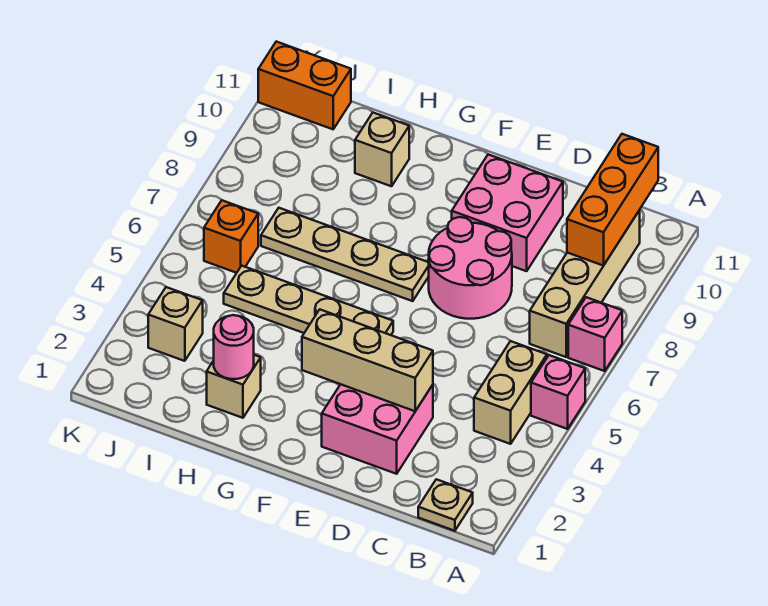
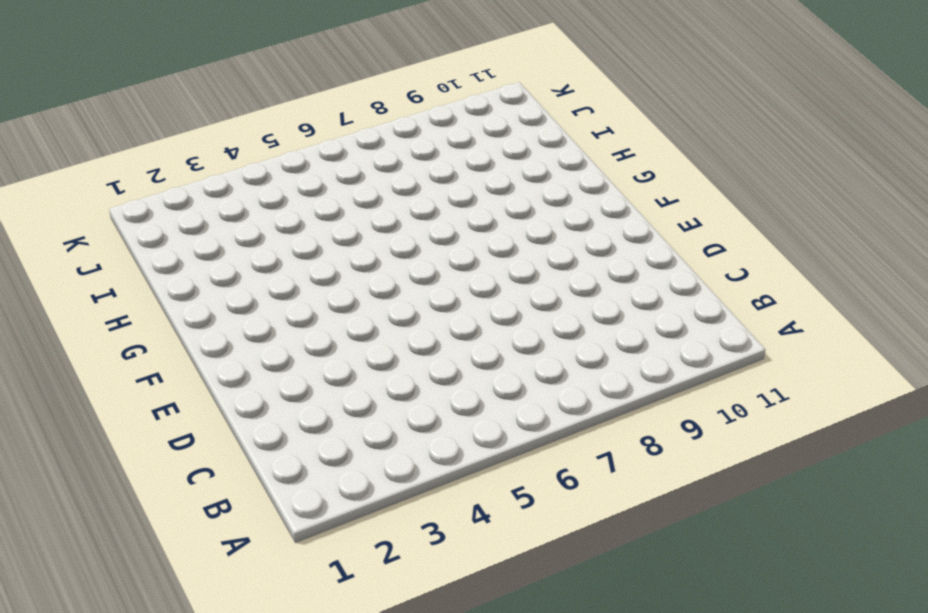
none -> pink 1x1 brick [531,355,585,429]
none -> pink 1x1 brick [568,297,622,371]
none -> tan 1x1 plate [418,479,473,531]

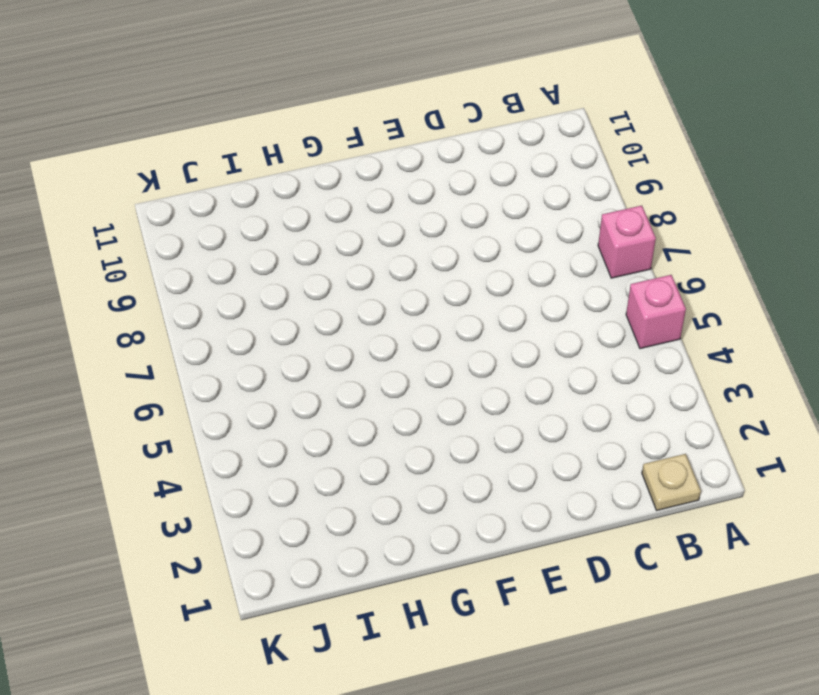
none -> tan 1x2 brick [474,341,547,444]
none -> tan 1x4 brick [530,210,640,357]
none -> pink 2x2 brick [322,384,433,474]

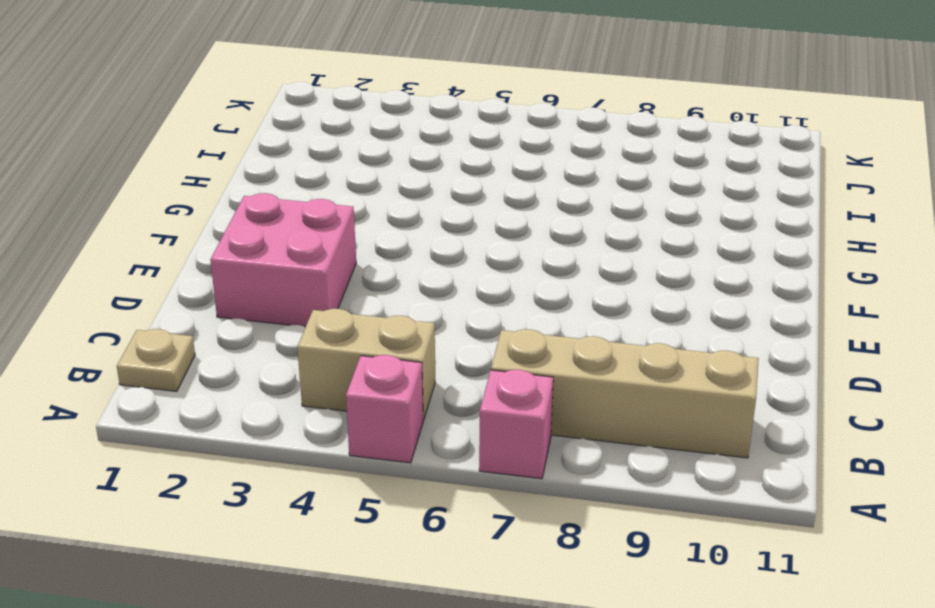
none -> pink 2x2 round brick [429,217,512,319]
none -> pink 2x2 brick [452,155,563,271]
none -> tan 1x4 plate [224,266,393,335]

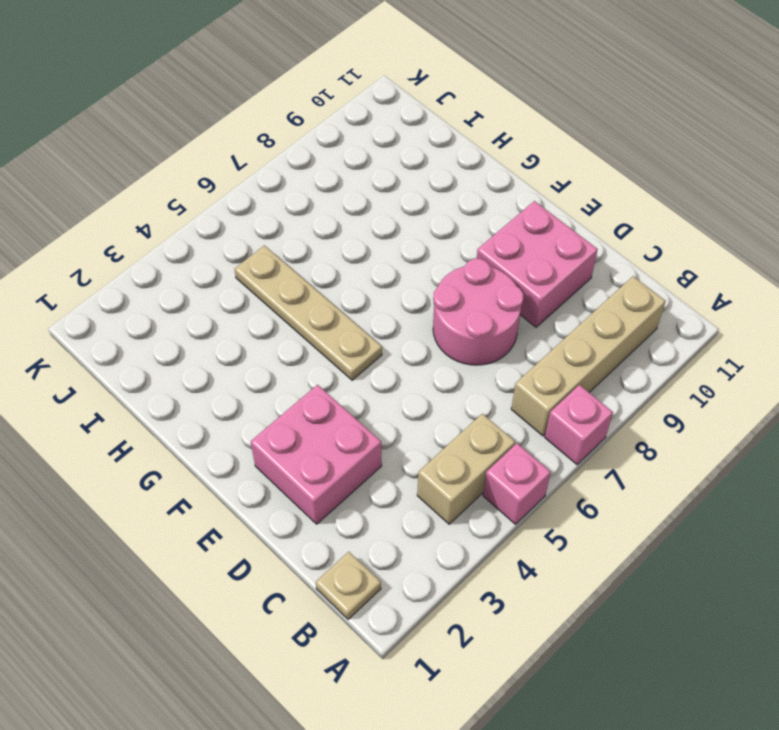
none -> tan 1x4 plate [261,208,429,301]
none -> tan 1x1 brick [207,355,261,418]
none -> tan 1x1 brick [355,113,409,186]

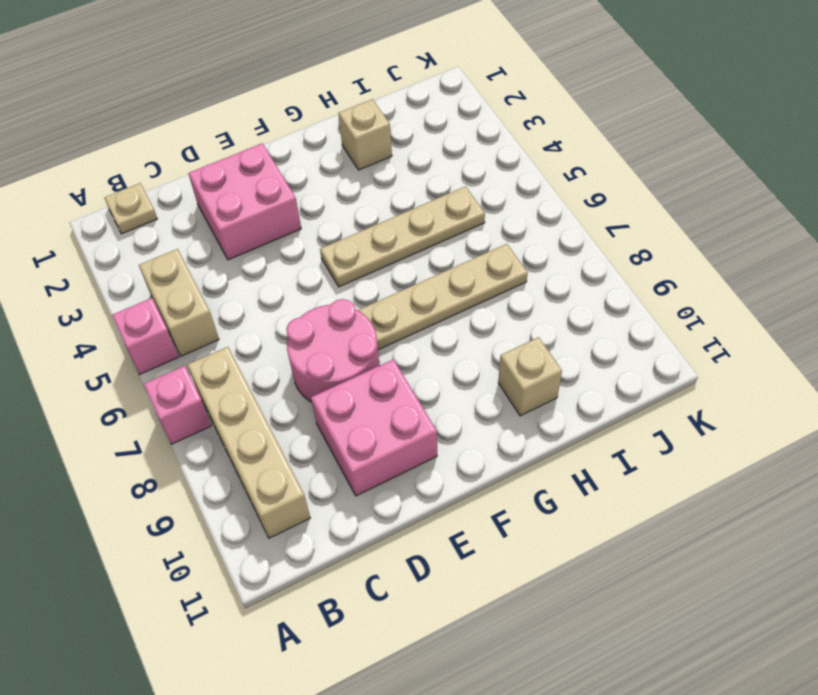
none -> tan 1x1 brick [148,287,203,361]
none -> orange 1x1 brick [204,200,258,273]
none -> orange 1x2 brick [258,42,351,129]

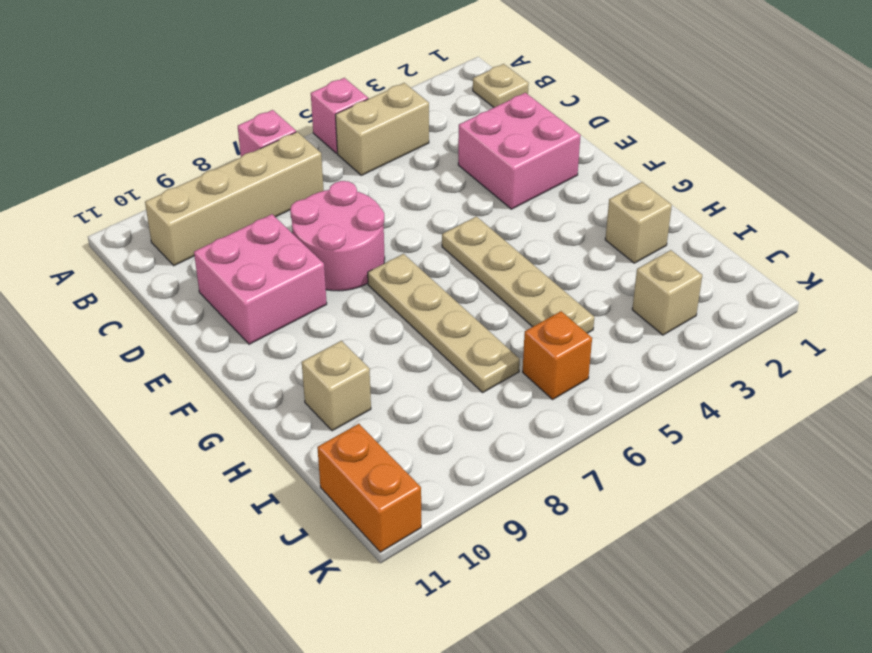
none -> orange 1x3 brick [567,134,658,266]
none -> tan 1x3 brick [302,310,433,411]
none -> pink 1x1 round brick [214,315,254,379]

